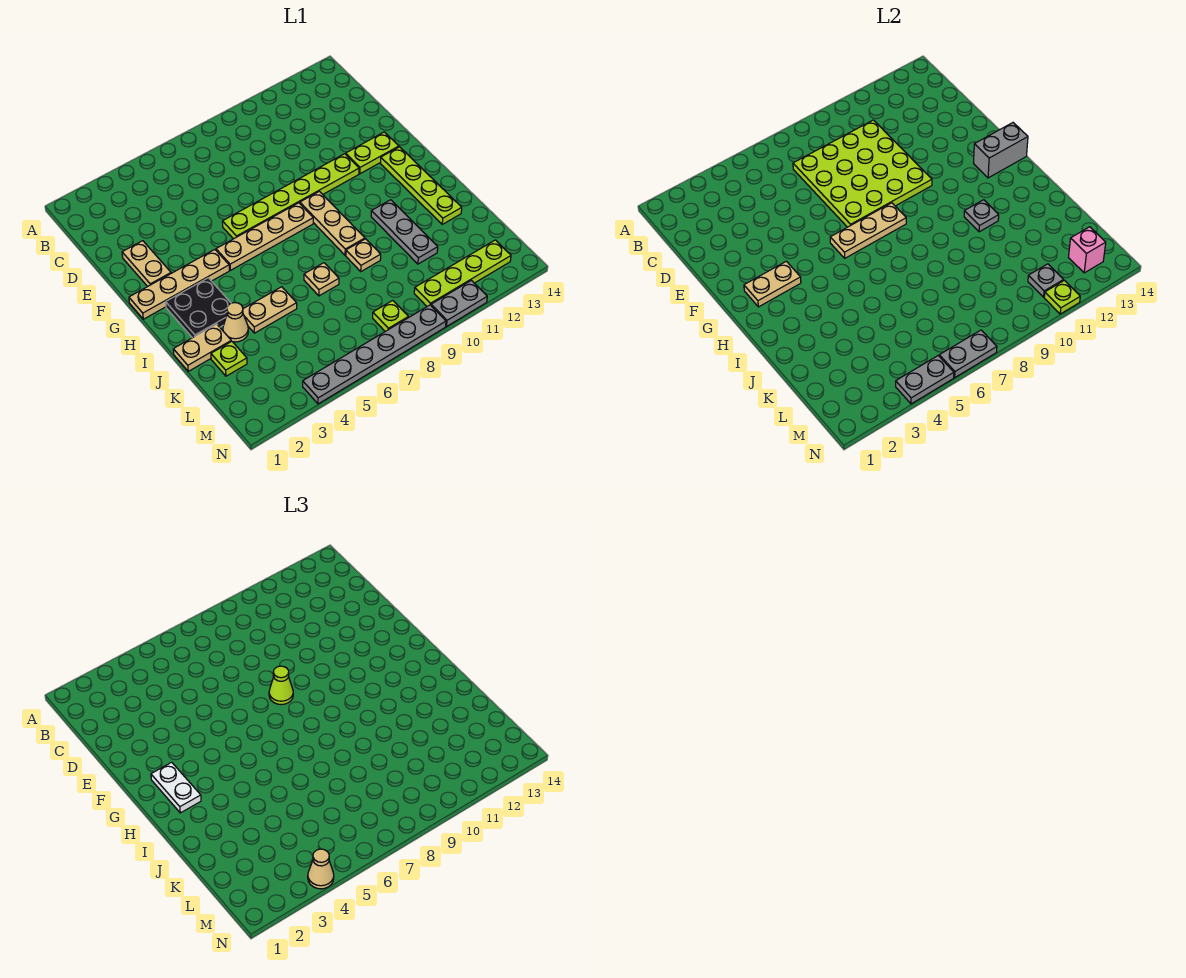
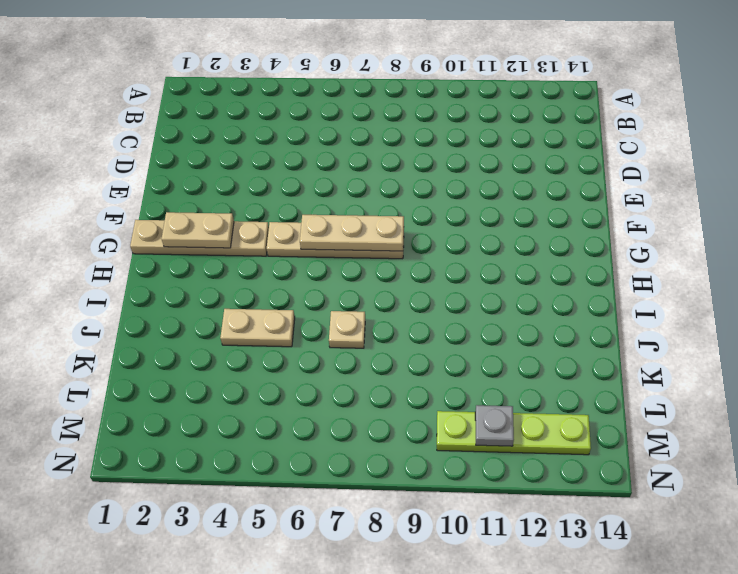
none -> tan 1x2 plate [122,241,171,287]
none -> lime 1x6 plate [222,154,359,239]
none -> lime 1x2 plate [346,132,399,174]
none -> tan 1x3 plate [300,191,365,255]

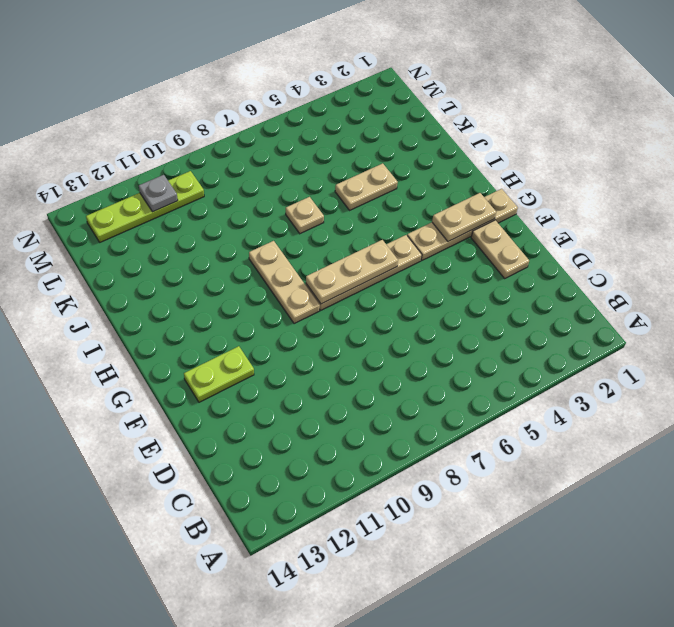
none -> lime 1x6 plate [222,154,359,239]
none -> lime 1x4 plate [381,147,462,224]
none -> black 2x2 plate [166,278,231,338]
none -> grey 1x3 plate [371,200,438,264]

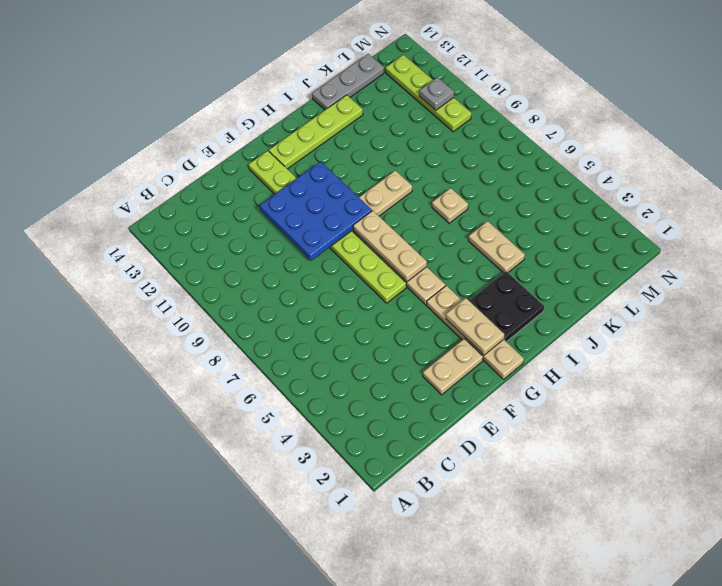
blue 3x3 plate [260,162,372,261] -> lime 4x4 plate [793,120,932,227]
grey 1x3 plate [312,54,384,110] -> grey 1x3 plate moved to [371,200,438,264]
none -> tan 1x2 plate [173,324,231,371]
none -> tan 1x1 cone [223,303,248,342]
none -> tan 1x1 plate [346,239,381,271]
none -> lime 1x1 plate [211,341,247,376]

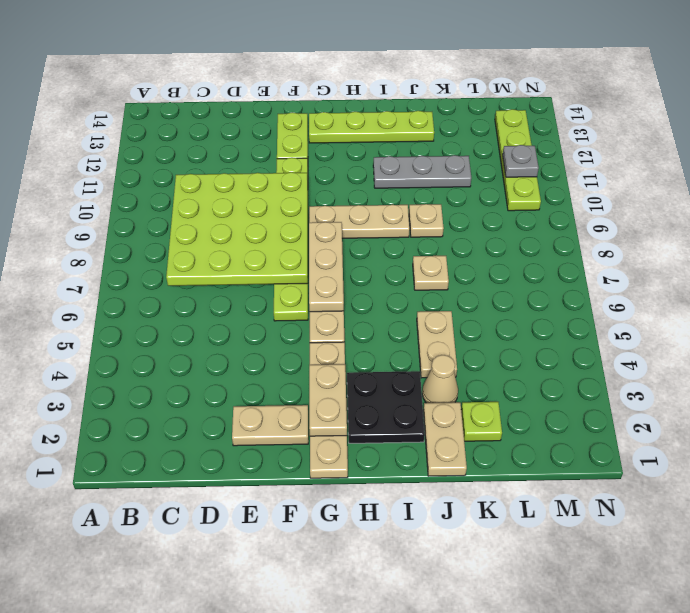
none -> lime 1x1 plate [373,301,408,331]
none -> grey 1x6 plate [303,305,446,404]
none -> grey 1x2 plate [431,280,487,326]
none -> grey 1x2 brick [974,123,1028,178]

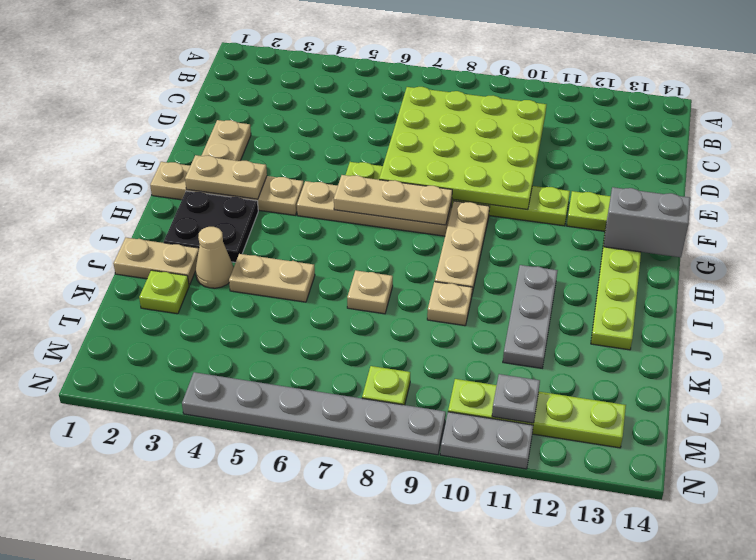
none -> grey 1x1 plate [964,200,999,232]
none -> pink 1x1 brick [1069,227,1106,273]
none -> grey 1x2 plate [896,356,954,404]
none -> grey 1x2 plate [939,330,997,377]

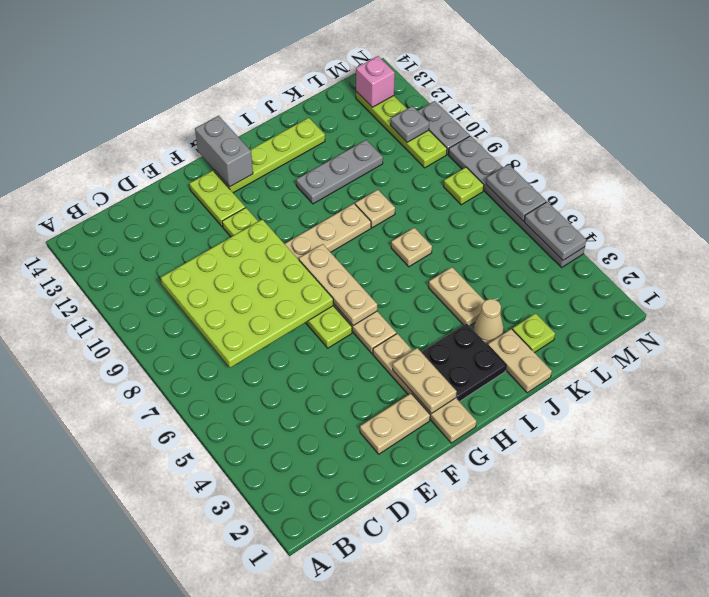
none -> grey 1x1 plate [964,200,999,232]
none -> lime 1x1 plate [1044,280,1080,314]
none -> lime 1x1 cone [269,666,293,705]
none -> white 1x2 plate [151,762,201,813]

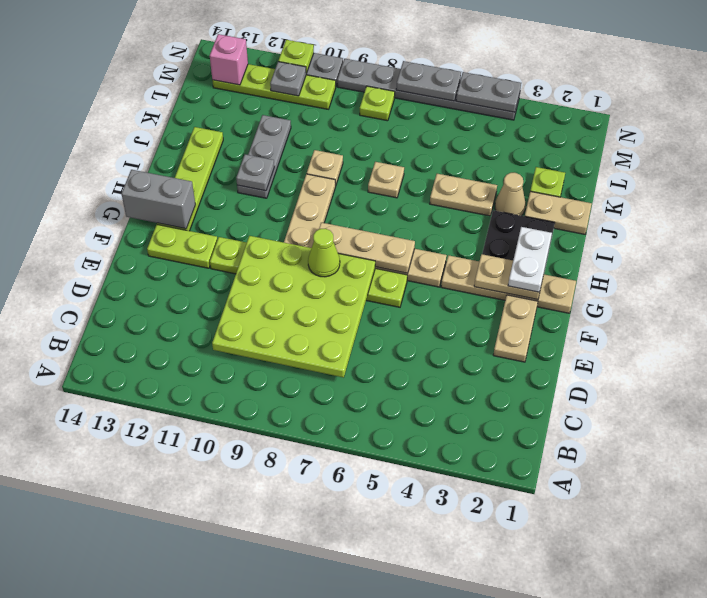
none -> tan 1x1 cone [308,849,334,889]

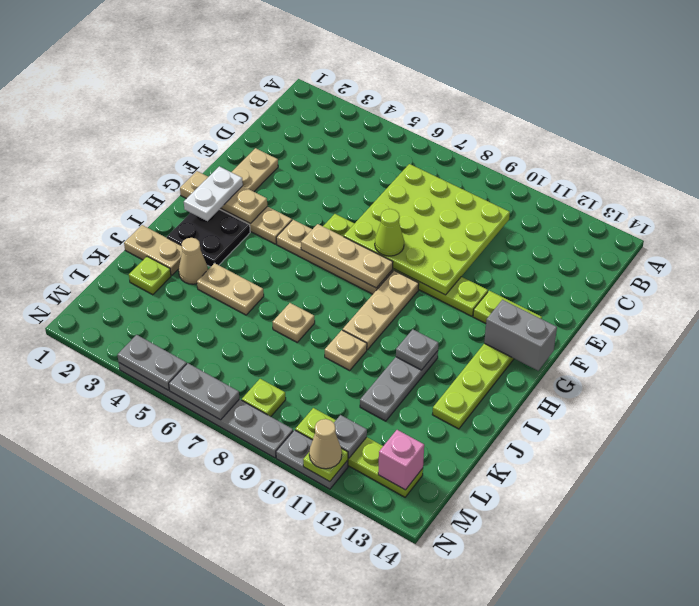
tan 1x1 cone [309,419,342,469] -> tan 1x1 cone moved to [308,849,334,889]

